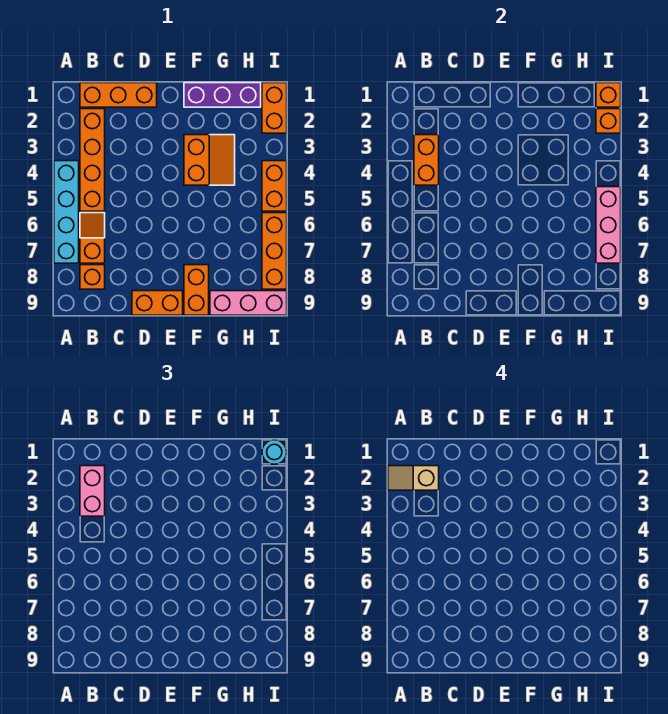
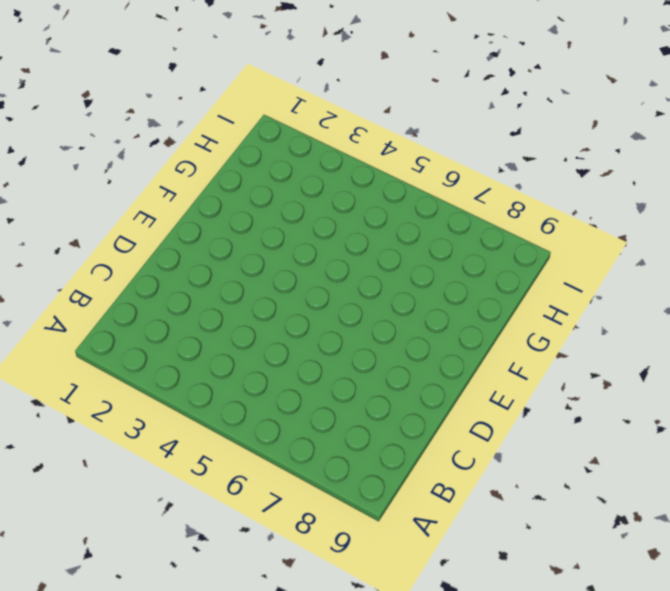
none -> cyan 1x4 brick [54,161,79,263]
none -> orange 1x3 brick [80,83,157,107]
none -> orange 1x4 brick [80,109,105,211]

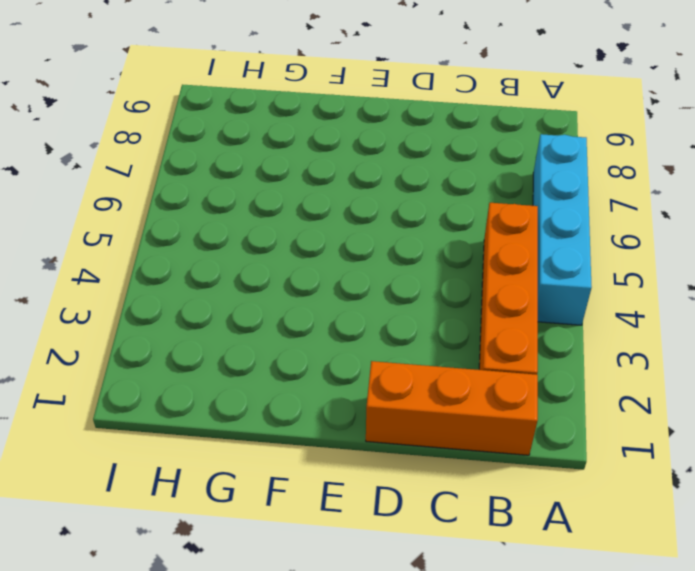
none -> orange 1x2 slope [80,213,105,263]
none -> orange 1x1 brick [80,265,105,289]
none -> orange 1x2 brick [132,291,183,315]

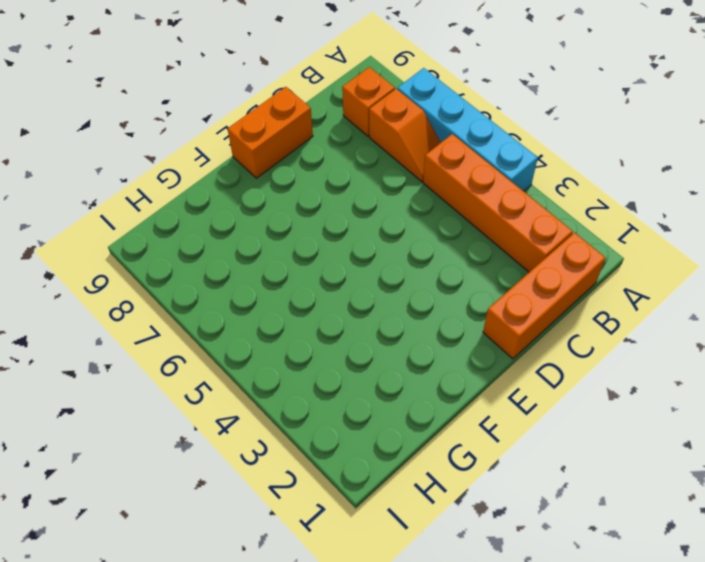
none -> purple 1x3 brick [184,83,261,107]
none -> orange 2x2 slope [184,135,235,185]
none -> orange 1x2 brick [184,265,209,315]

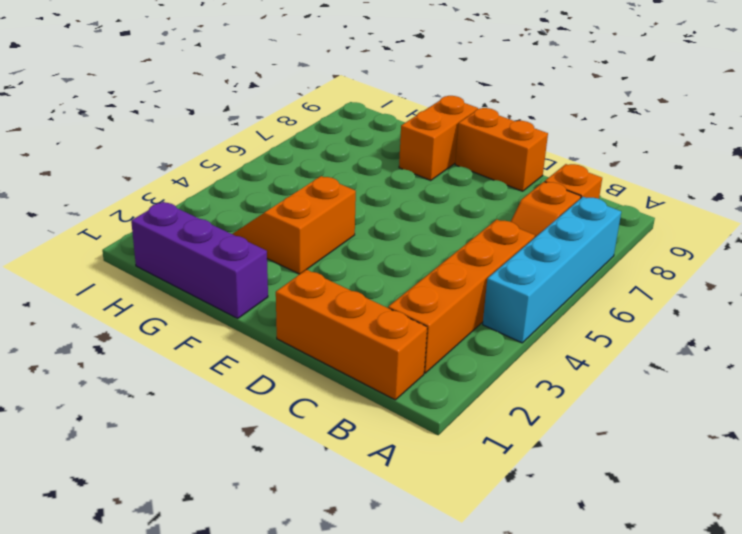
none -> pink 1x3 brick [210,291,287,315]
none -> orange 1x2 brick [262,83,287,133]
none -> orange 1x2 brick [262,161,287,211]

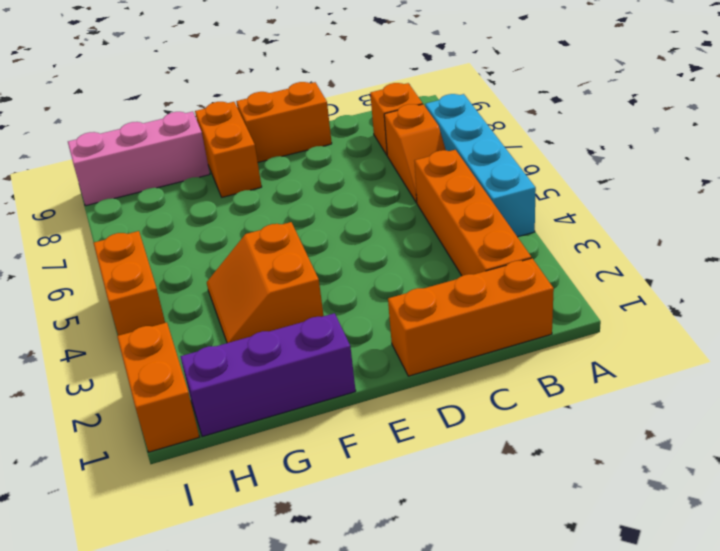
none -> orange 1x3 brick [262,213,287,289]
none -> orange 1x2 brick [414,135,439,185]
none -> orange 1x1 brick [596,83,621,107]

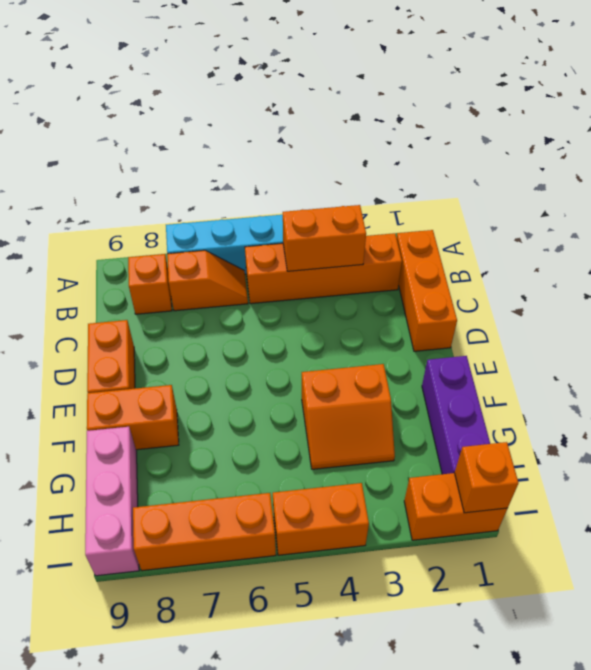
none -> orange 1x1 brick [596,109,621,133]
none -> pink 1x3 brick [596,187,621,263]
none -> pink 1x2 brick [80,466,105,516]

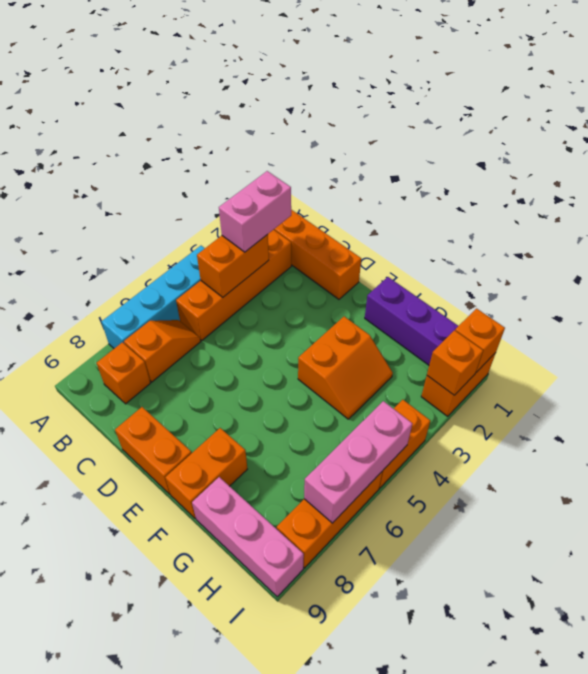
none -> cyan 1x1 round brick [262,440,287,464]
none -> tan 1x2 slope [388,466,439,490]

